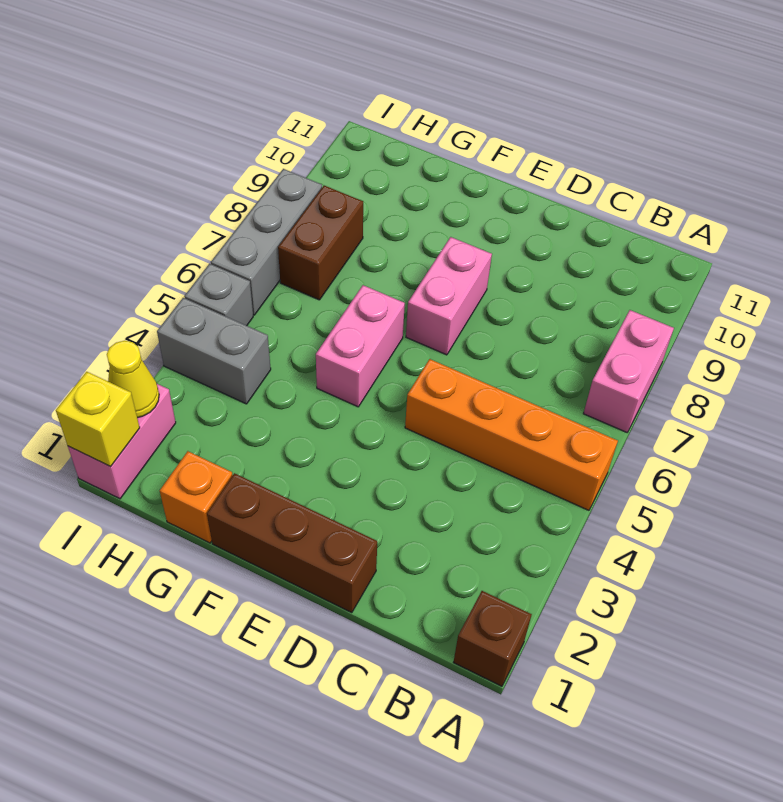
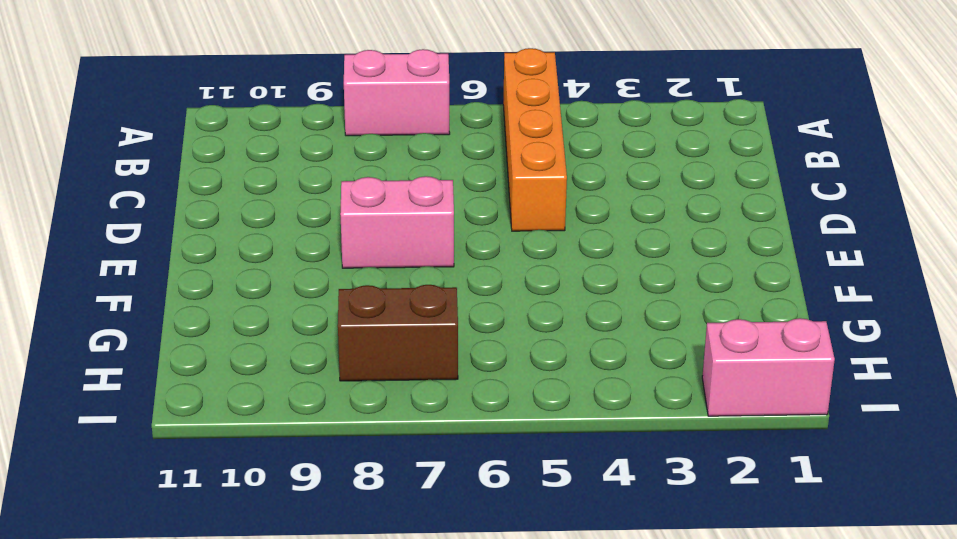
none -> brown 1x1 brick [453,591,532,686]
none -> brown 1x3 brick [207,473,377,613]
none -> pink 1x2 brick [316,285,405,407]

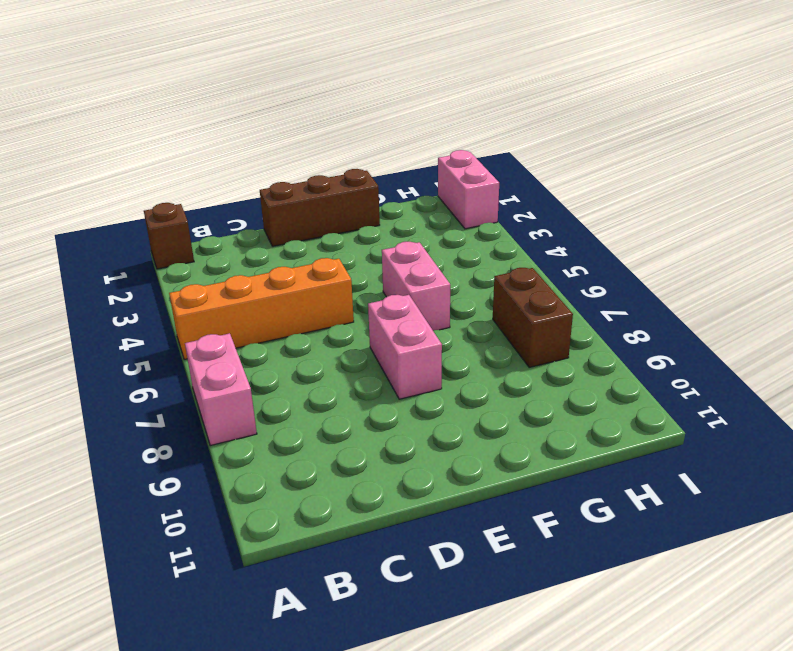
none -> orange 1x1 brick [160,451,233,543]
none -> grey 1x2 brick [157,298,271,404]
none -> grey 1x1 brick [184,264,253,326]

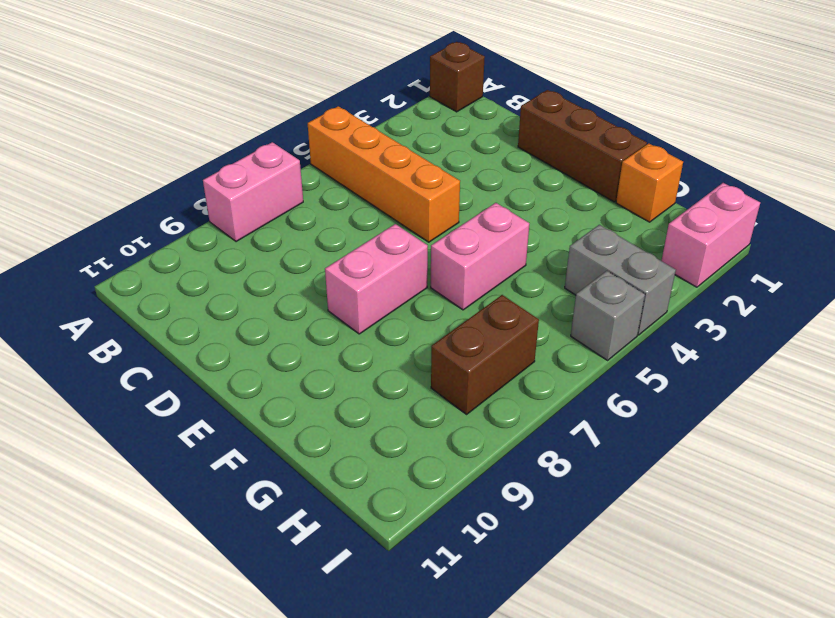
none -> grey 1x3 brick [211,169,322,315]
none -> yellow 1x1 brick [56,372,140,466]
none -> yellow 1x1 cone [107,341,159,418]

